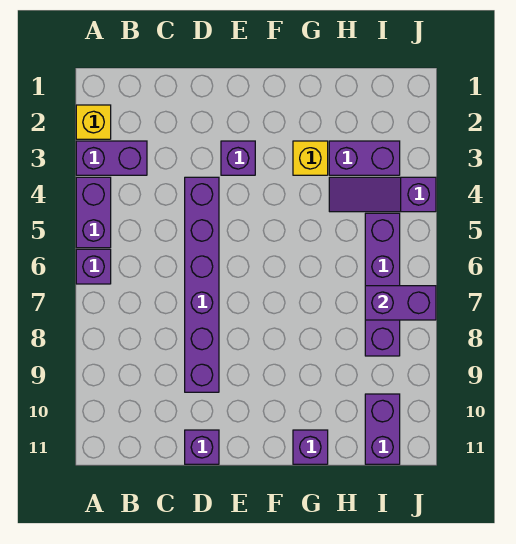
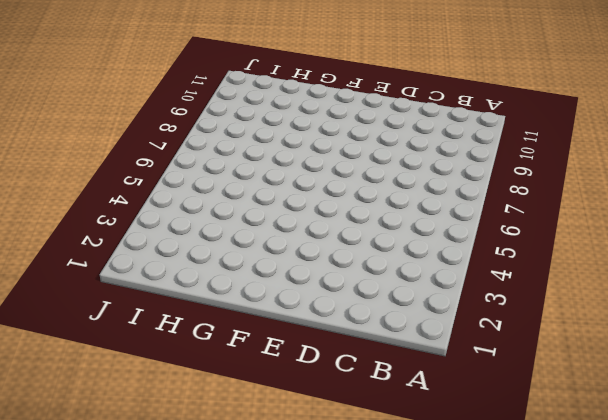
none -> yellow 1x1 brick [76,105,111,139]
none -> purple 1x2 brick [76,141,147,175]
none -> purple 1x2 brick [76,177,111,248]

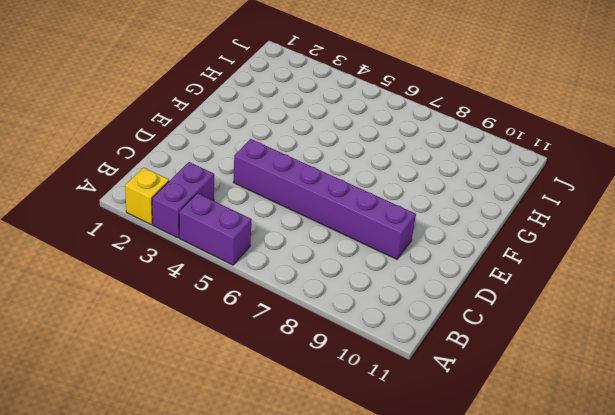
none -> purple 1x1 brick [76,249,111,284]
none -> purple 1x1 brick [185,430,219,464]
none -> purple 1x1 brick [221,141,255,175]

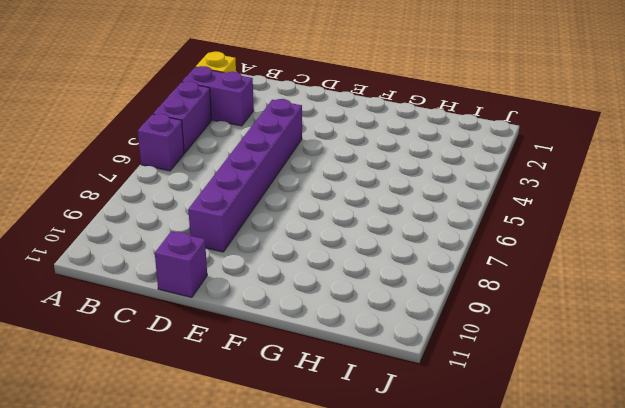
none -> purple 1x1 brick [221,141,255,175]
none -> yellow 1x1 brick [293,141,328,175]
none -> purple 1x1 brick [293,430,328,464]

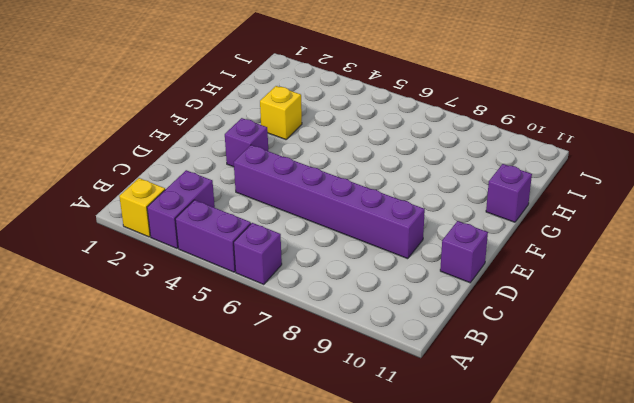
none -> purple 1x2 brick [329,141,400,175]
none -> purple 1x3 slope [329,177,436,212]
none -> purple 1x4 brick [365,213,400,356]

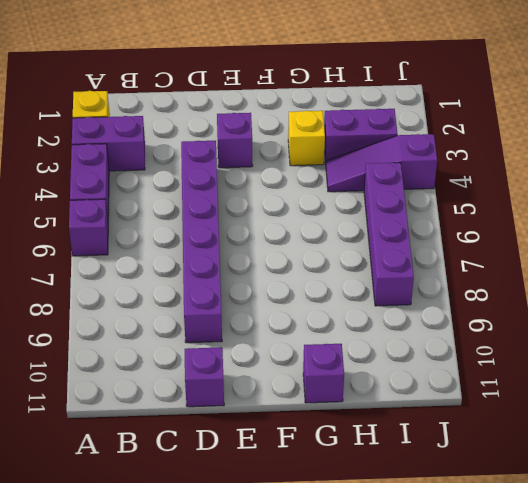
none -> purple 1x2 brick [365,394,400,464]
none -> purple 1x2 brick [365,286,436,320]

